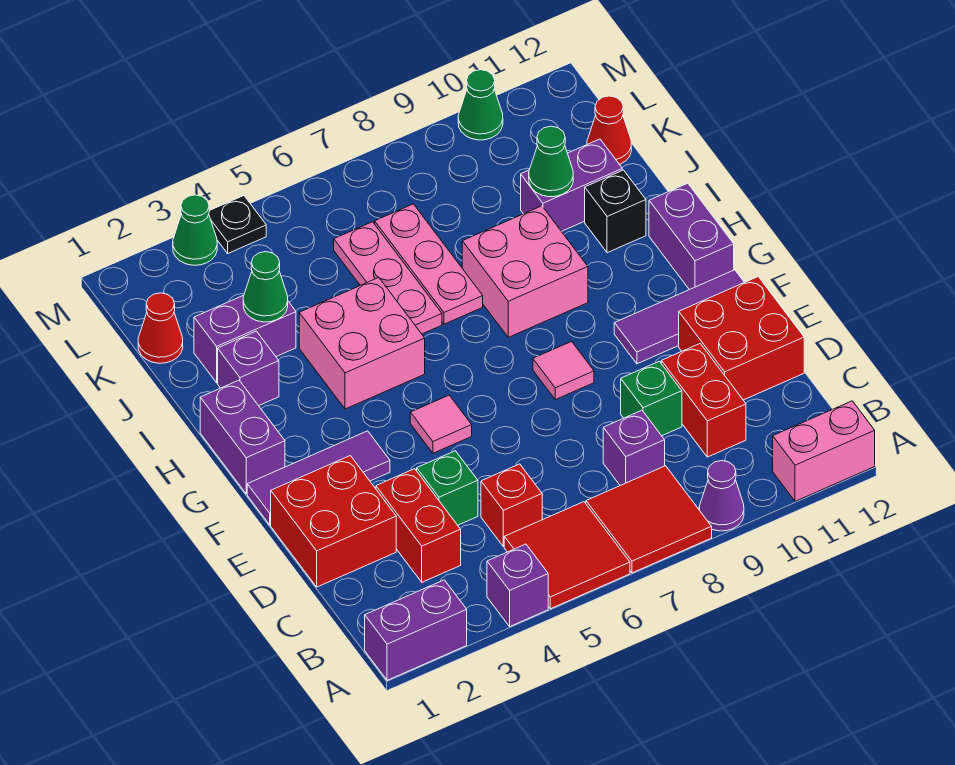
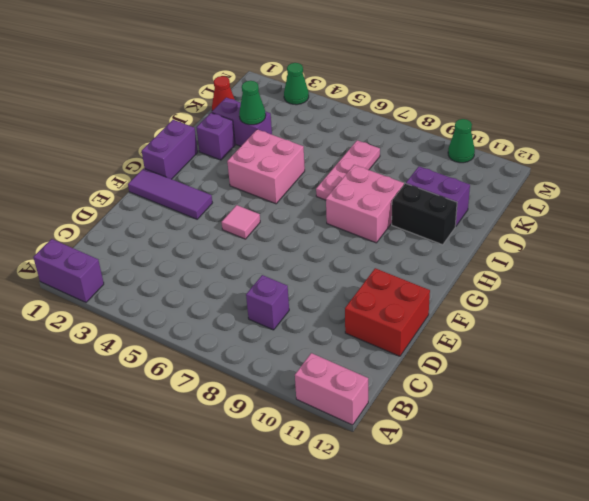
black 1x2 brick [392,184,457,245] -> black 1x1 brick [585,170,646,253]
none -> purple 1x1 brick [487,544,548,626]
none -> red 2x2 tile [504,502,630,609]
none -> red 2x2 tile [586,466,712,573]
none -> purple 1x1 cone [699,461,744,531]

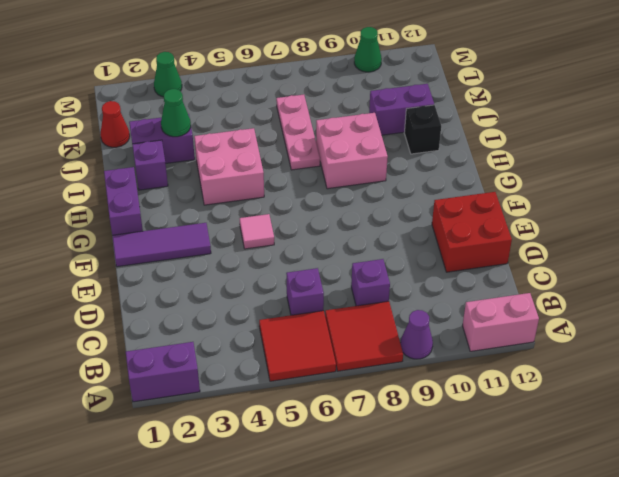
purple 1x1 brick [286,268,324,315] -> purple 1x1 brick moved to [487,544,548,626]
none -> red 1x2 brick [376,469,461,582]
none -> red 1x1 brick [481,464,542,547]
none -> red 1x2 brick [661,344,746,457]
none -> red 2x2 brick [271,456,396,587]

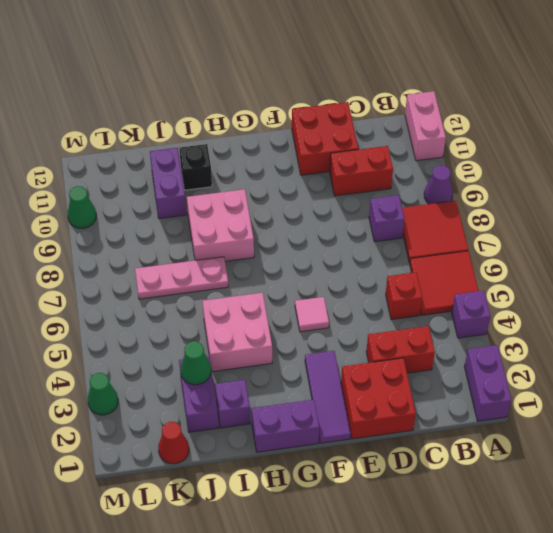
none -> green 1x1 brick [417,451,478,525]
none -> green 1x1 brick [621,361,682,436]
none -> pink 1x1 tile [533,341,594,400]
none -> purple 1x3 tile [614,270,744,364]

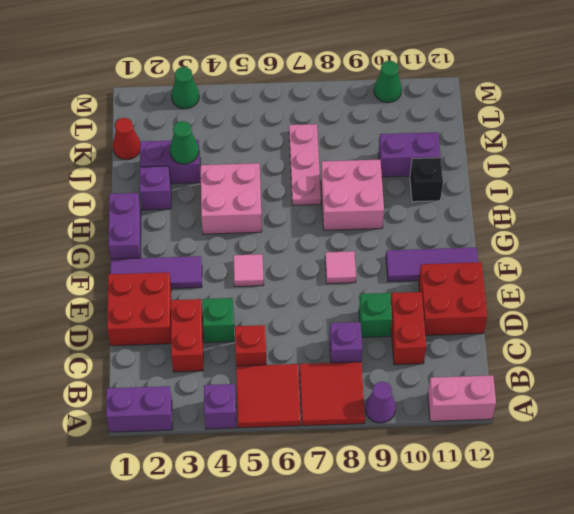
none -> purple 1x2 brick [649,183,734,290]
none -> pink 1x3 plate [334,222,442,334]
none -> red 1x1 cone [587,96,631,164]
none -> black 1x1 plate [209,196,266,253]

